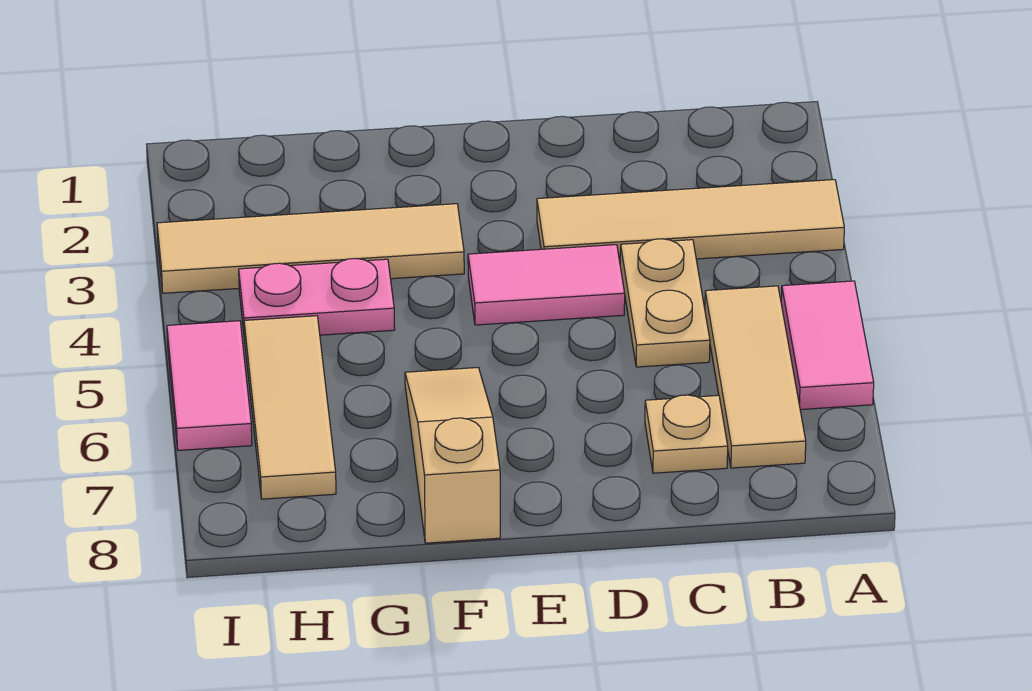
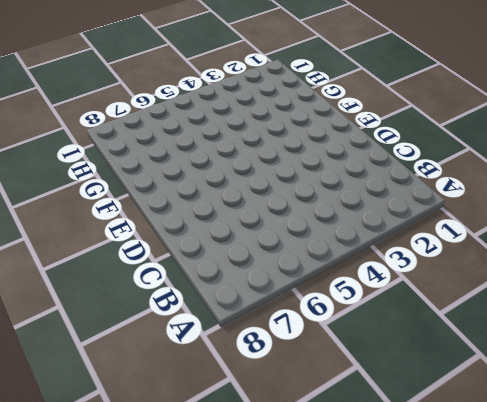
none -> tan 1x4 tile [537,180,844,261]
none -> pink 1x2 tile [781,281,874,410]

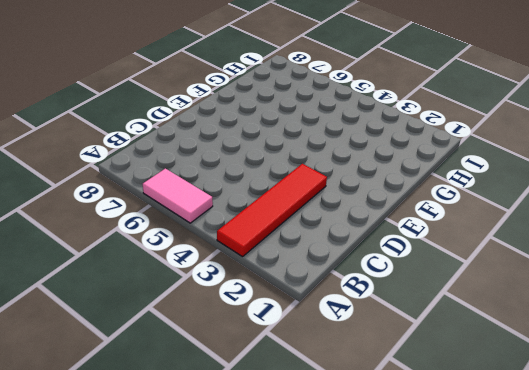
red 1x4 tile [217,164,327,257] -> tan 1x4 tile [537,180,844,261]
none -> tan 1x3 tile [705,286,806,468]
none -> tan 1x2 plate [620,239,710,367]

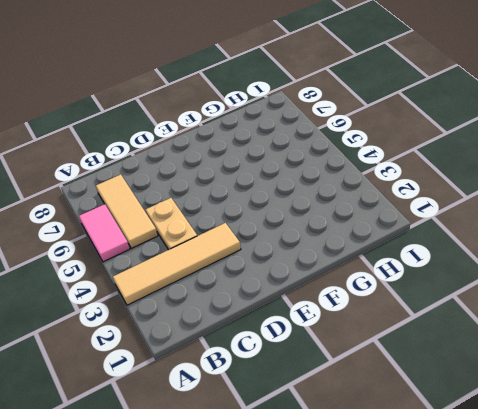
none -> tan 1x1 plate [645,395,728,473]
none -> pink 1x2 tile [468,245,625,325]

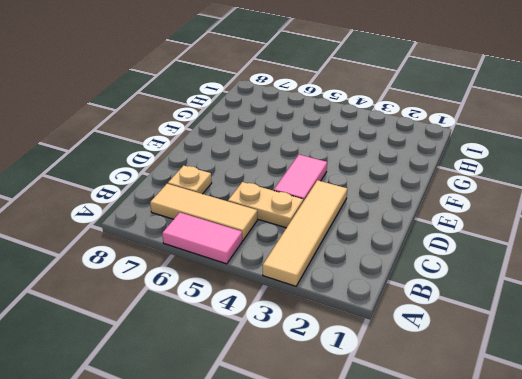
none -> tan 1x4 tile [157,204,464,293]
none -> tan 1x3 slope [405,368,500,543]

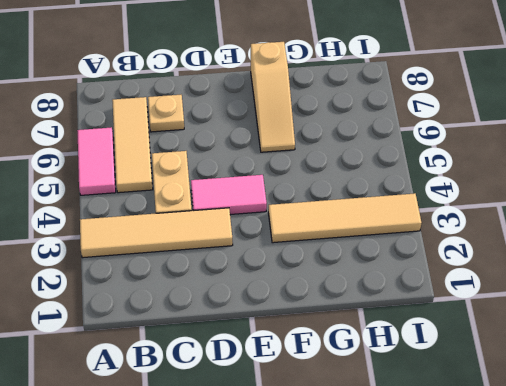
none -> pink 1x2 plate [239,259,395,339]
none -> tan 1x3 tile [244,316,336,499]

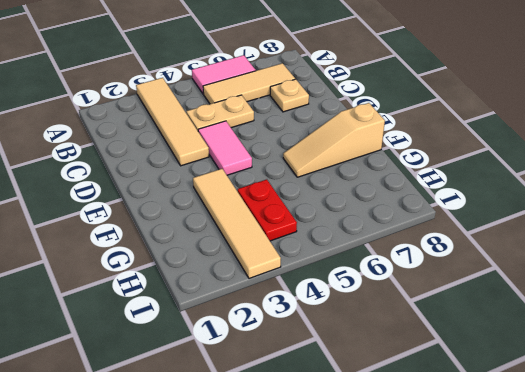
red 1x2 plate [238,179,297,241] -> pink 1x2 plate [239,259,395,339]
none -> tan 1x3 tile [244,316,336,499]
none -> pink 1x2 tile [167,321,252,451]

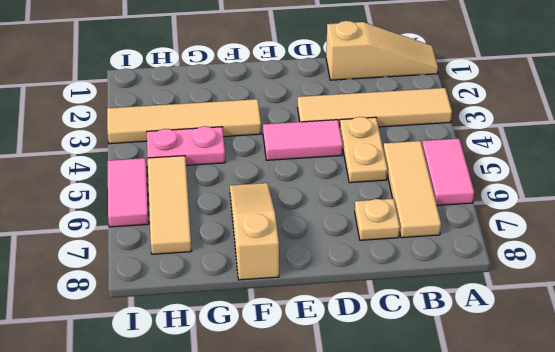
tan 1x3 slope [326,21,438,80] -> none

